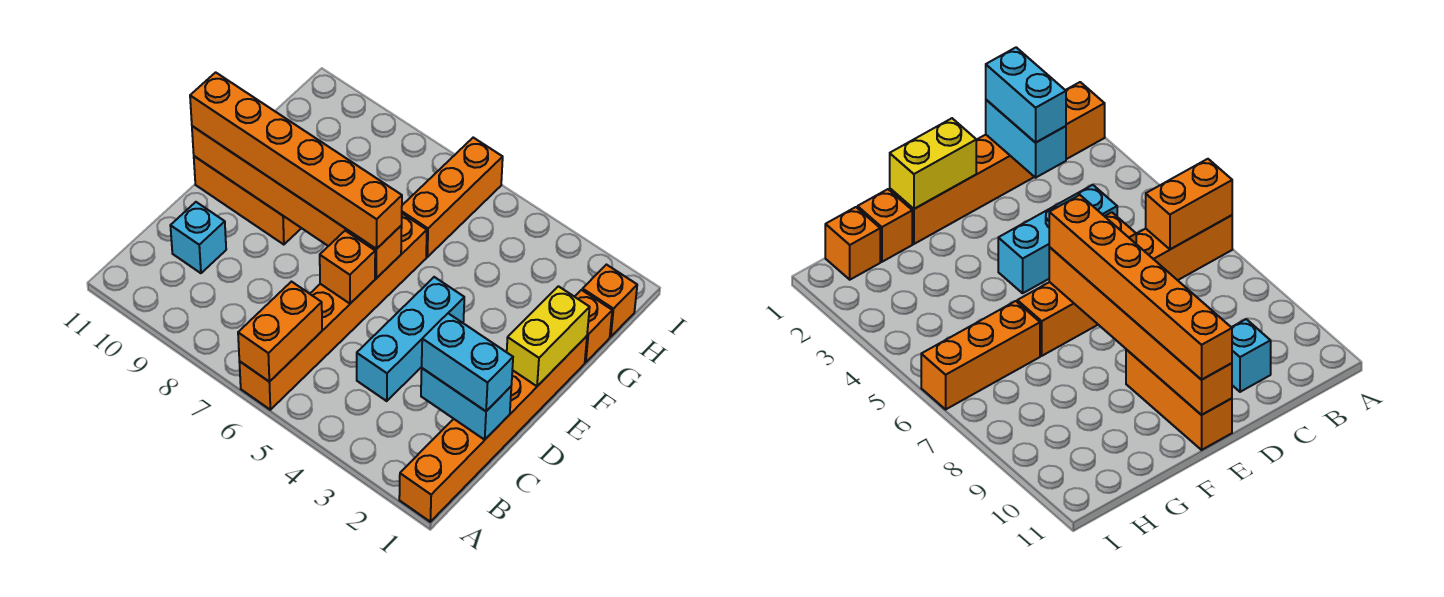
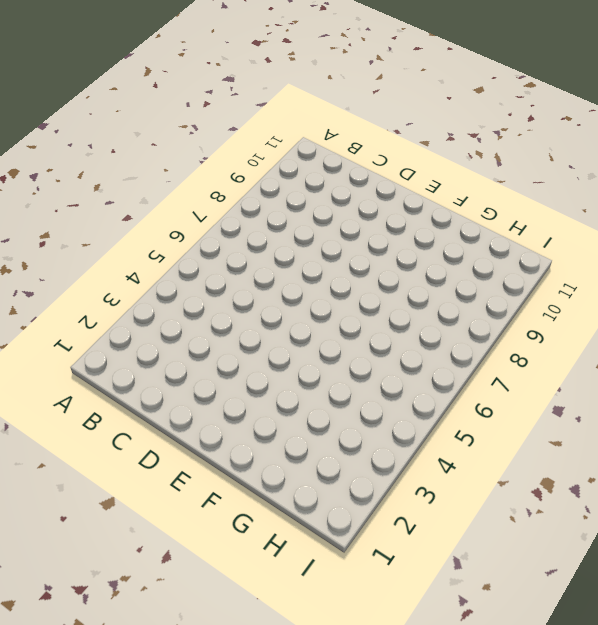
none -> orange 1x6 brick [399,336,587,522]
none -> orange 1x6 brick [239,214,427,410]
none -> cyan 1x3 brick [357,277,464,401]

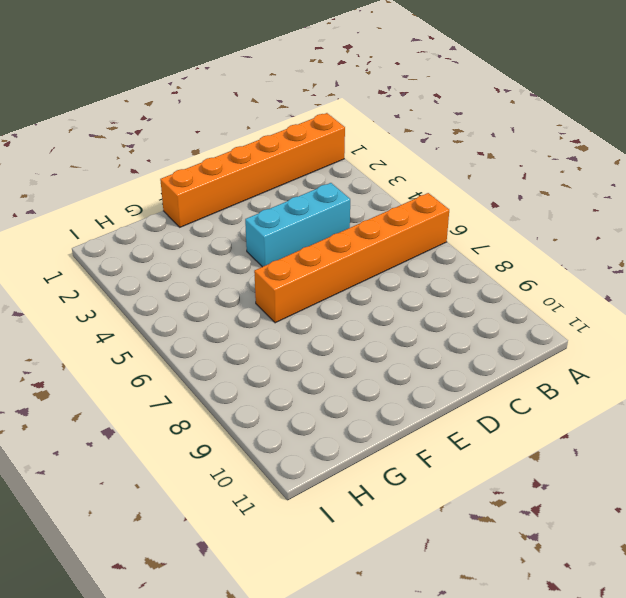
none -> cyan 1x1 brick [170,202,226,273]
none -> orange 1x3 brick [194,156,301,245]
none -> orange 1x1 brick [575,290,612,362]

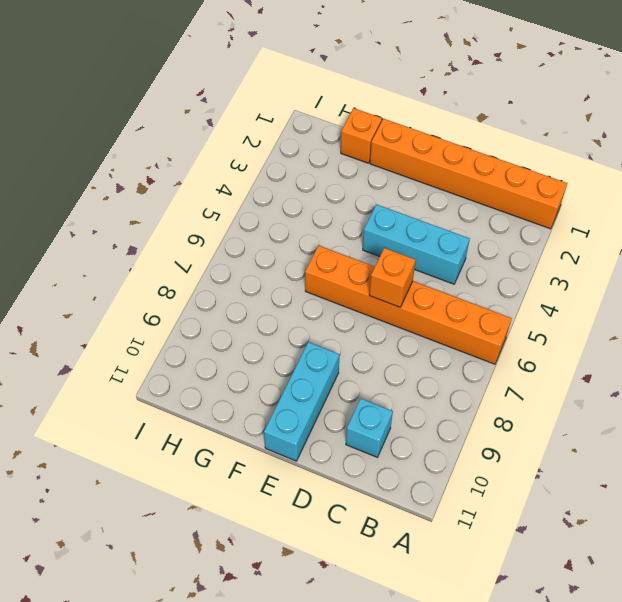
cyan 1x3 brick [264,342,340,461] -> orange 1x3 brick [194,156,301,245]
none -> orange 1x3 brick [402,138,503,257]
none -> orange 1x1 brick [583,265,637,337]
none -> orange 1x2 brick [238,282,322,382]

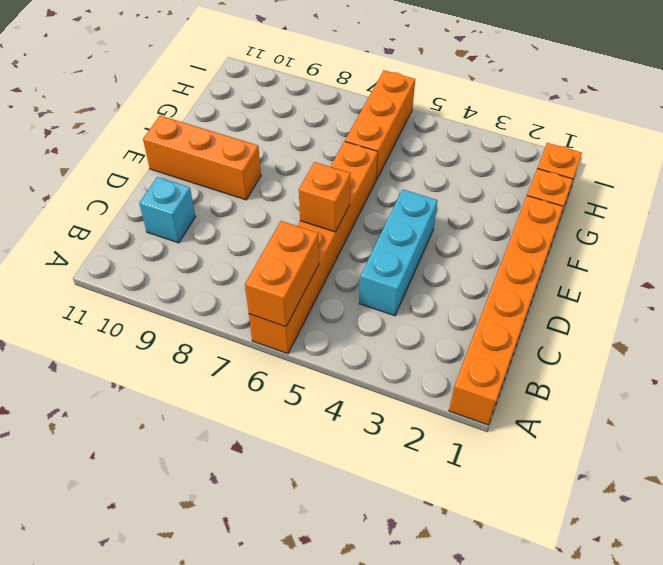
none -> cyan 1x2 brick [421,368,511,440]
none -> yellow 1x2 brick [507,286,590,386]
none -> orange 1x6 brick [192,126,402,278]

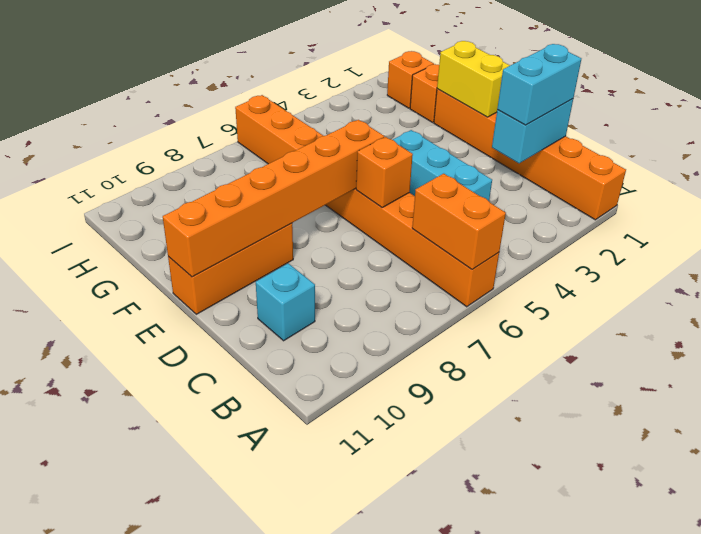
none -> orange 1x6 brick [190,72,402,249]

